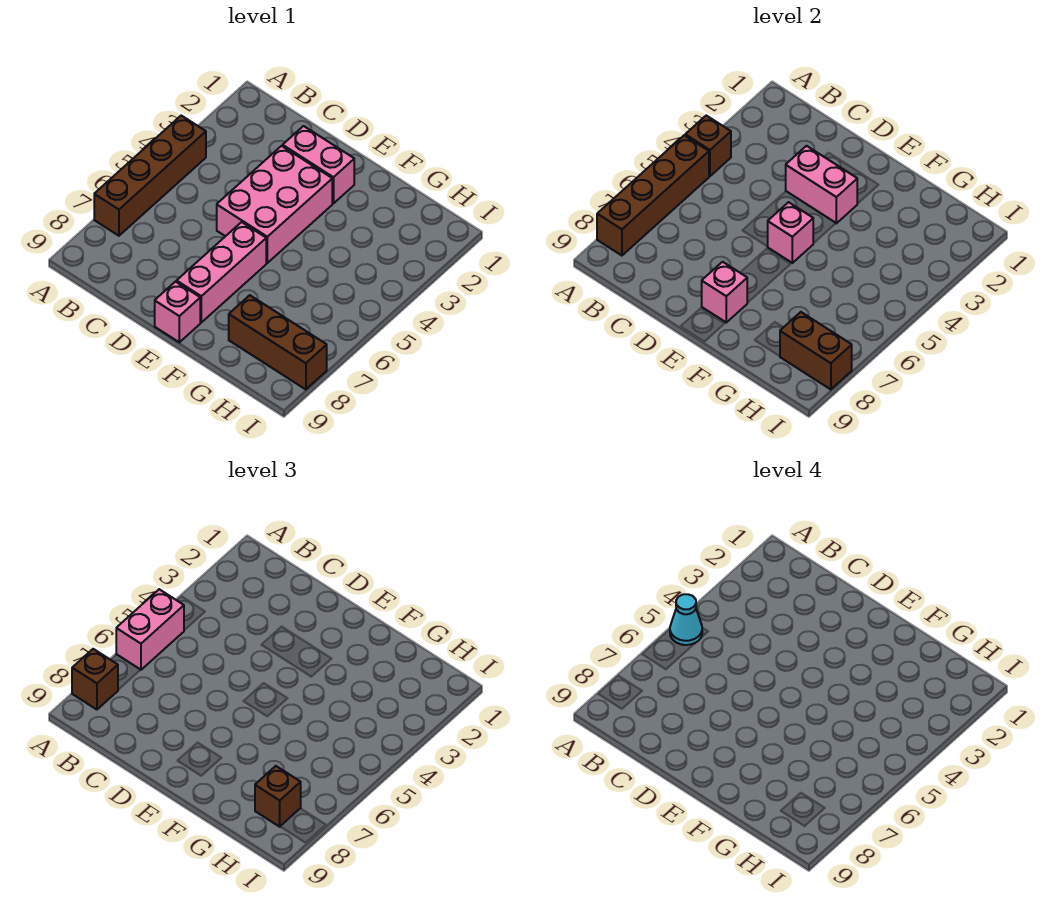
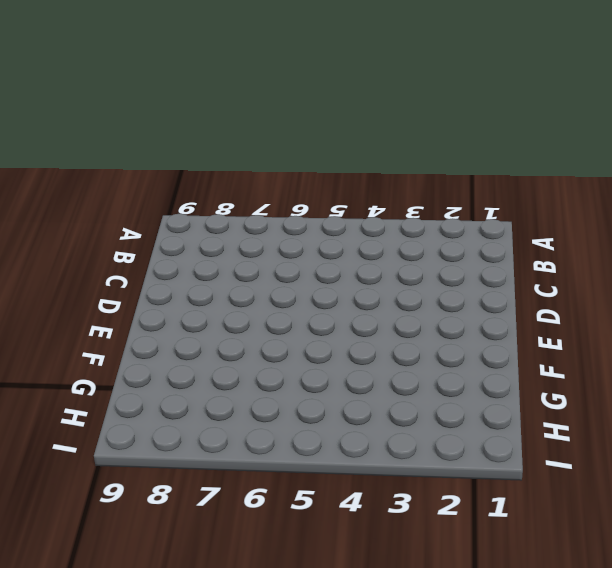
none -> brown 1x4 brick [94,116,206,236]
none -> pink 1x2 brick [283,126,354,204]
none -> pink 2x3 brick [217,146,332,263]

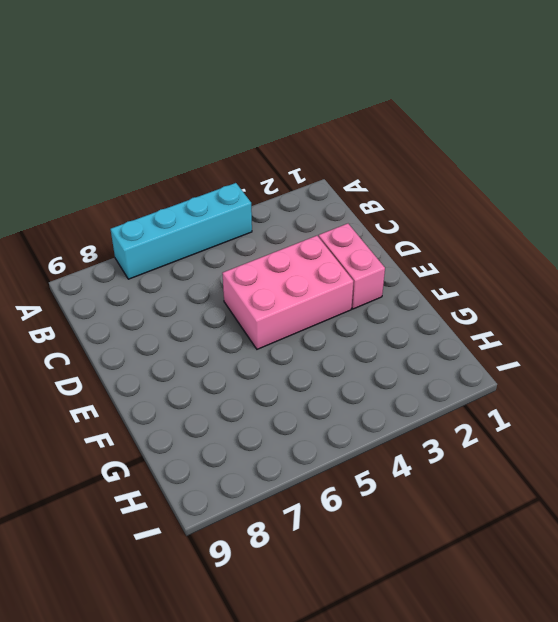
cyan 1x4 brick [110,183,252,279] -> brown 1x4 brick [94,116,206,236]
none -> pink 1x3 brick [177,222,266,322]
none -> pink 1x1 brick [155,282,200,342]
none -> brown 1x3 brick [229,295,327,389]

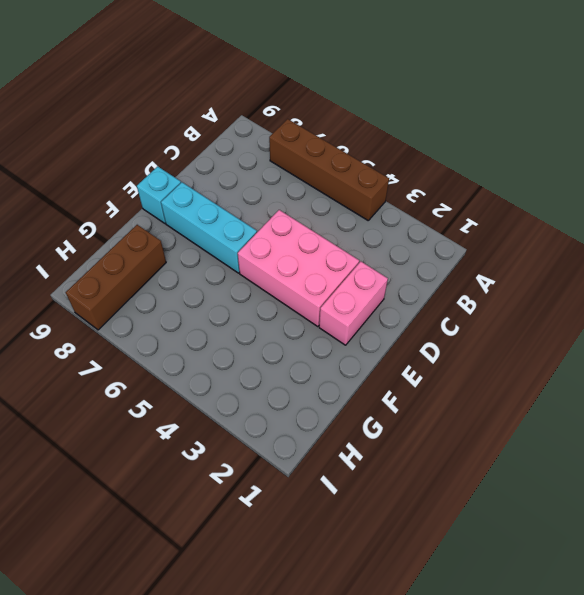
cyan 1x3 brick [161,182,257,273] -> pink 1x3 brick [177,222,266,322]
cyan 1x1 brick [137,166,181,223] -> pink 1x1 brick [155,282,200,342]
none -> brown 1x1 brick [685,116,731,176]
none -> brown 1x4 brick [597,135,709,256]
none -> pink 1x2 brick [786,146,857,223]

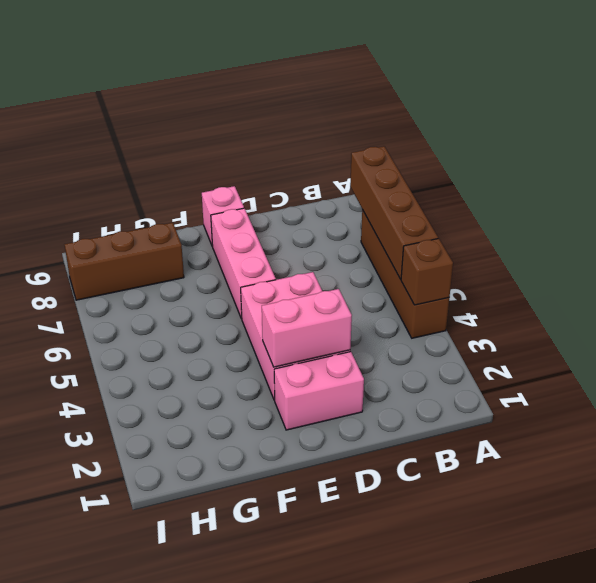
none -> pink 1x1 brick [767,202,813,263]
none -> pink 1x1 brick [702,262,747,322]
none -> brown 1x2 brick [780,312,852,389]

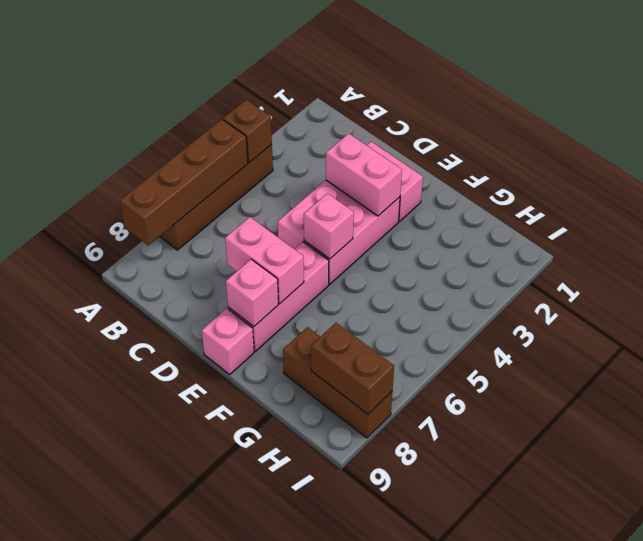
pink 1x2 brick [225,217,304,303] -> pink 1x2 brick turned to [116,589,184,670]
none -> brown 1x1 brick [72,649,118,710]
none -> brown 1x1 brick [255,766,301,827]
none -> cyan 1x1 cone [670,594,702,645]

